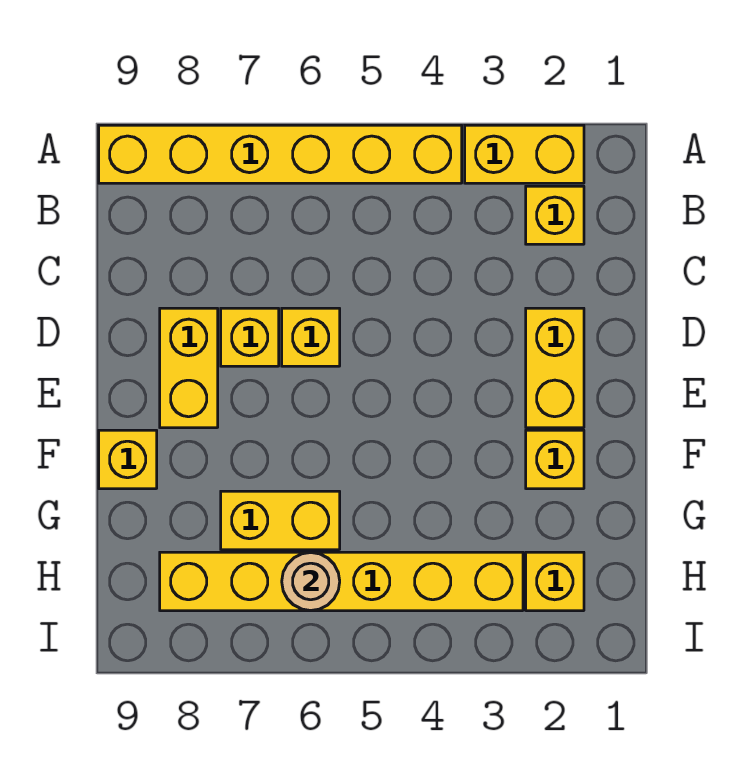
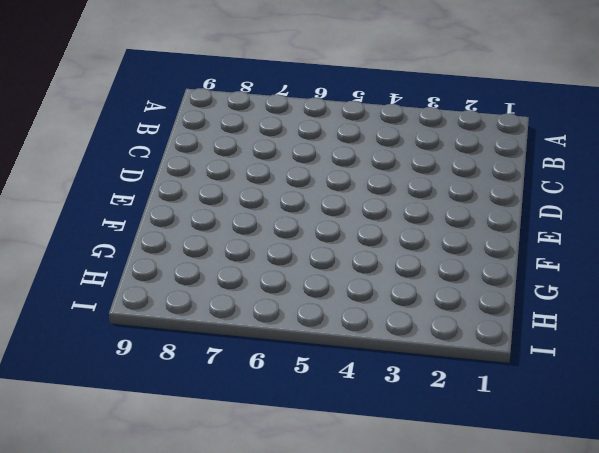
none -> yellow 1x2 brick [465,125,584,183]
none -> yellow 1x6 brick [99,125,462,183]
none -> yellow 1x1 brick [526,186,584,244]

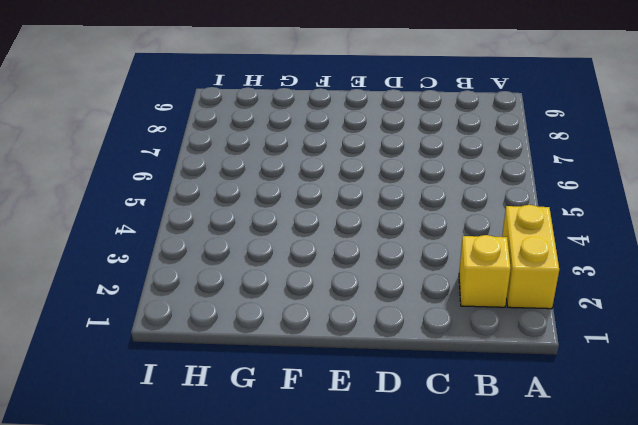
none -> yellow 1x6 brick [99,125,462,183]
none -> yellow 1x2 brick [526,308,584,428]
none -> yellow 1x1 brick [282,308,340,366]

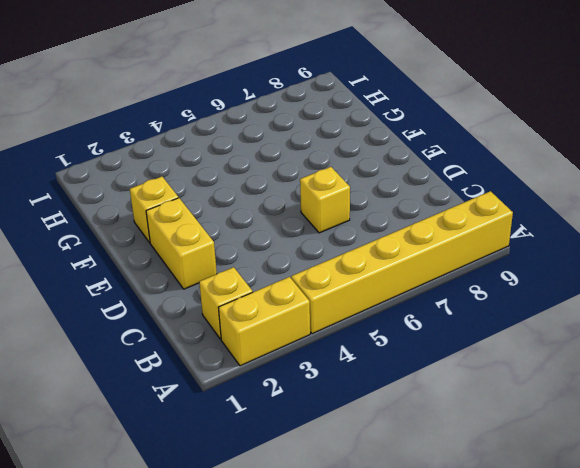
none -> yellow 1x1 brick [221,308,279,366]
none -> yellow 1x2 brick [160,308,218,428]
none -> yellow 1x1 brick [99,430,157,489]

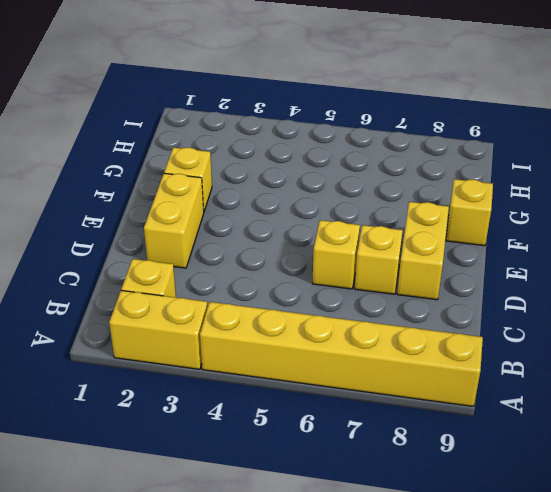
none -> yellow 1x2 brick [221,491,340,550]
none -> yellow 1x1 brick [526,552,584,611]
none -> yellow 1x6 brick [160,552,523,611]

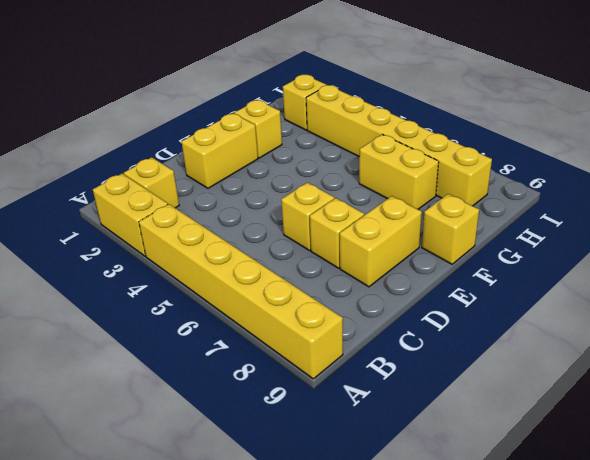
none -> tan 1x1 round brick [282,552,340,611]

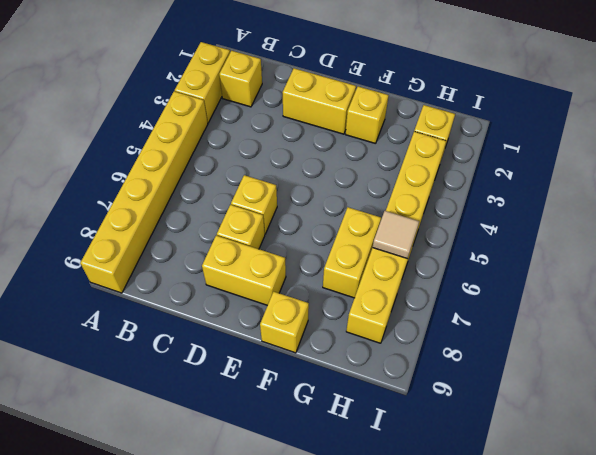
tan 1x1 tile [373,211,419,259] -> tan 1x1 round brick [282,552,340,611]

